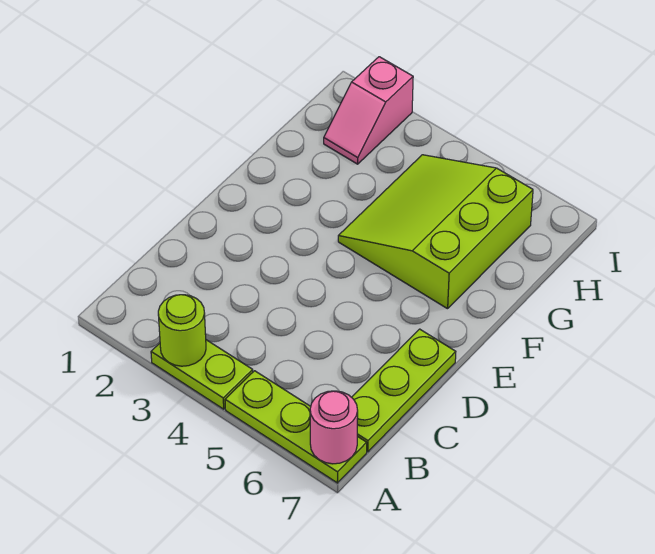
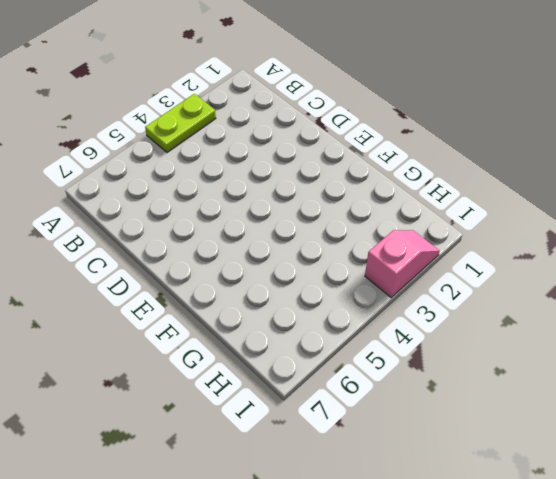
pink 1x2 slope [365,230,440,298] -> pink 1x2 slope turned to [324,57,413,164]
none -> lime 1x3 plate [225,371,367,483]
none -> lime 1x3 plate [352,329,456,452]

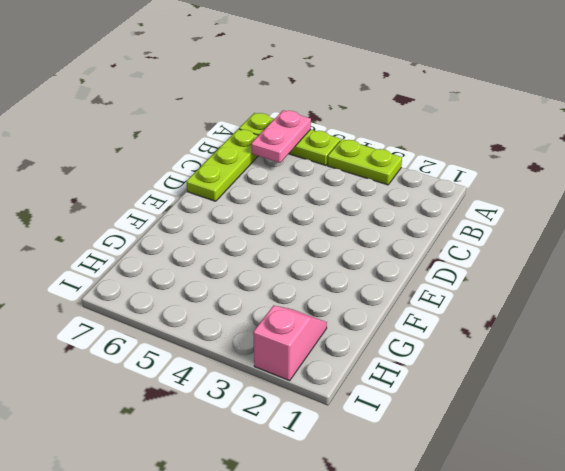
pink 1x2 plate [251,110,311,163] -> none
none -> lime 3x3 slope [338,155,533,309]
none -> lime 1x1 round brick [158,295,206,366]

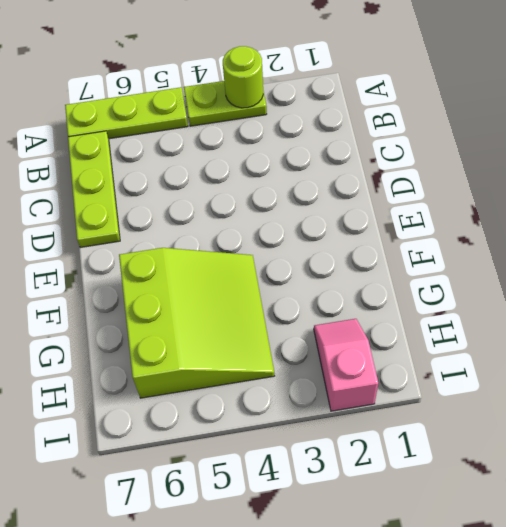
none -> pink 1x1 round brick [310,391,358,464]

